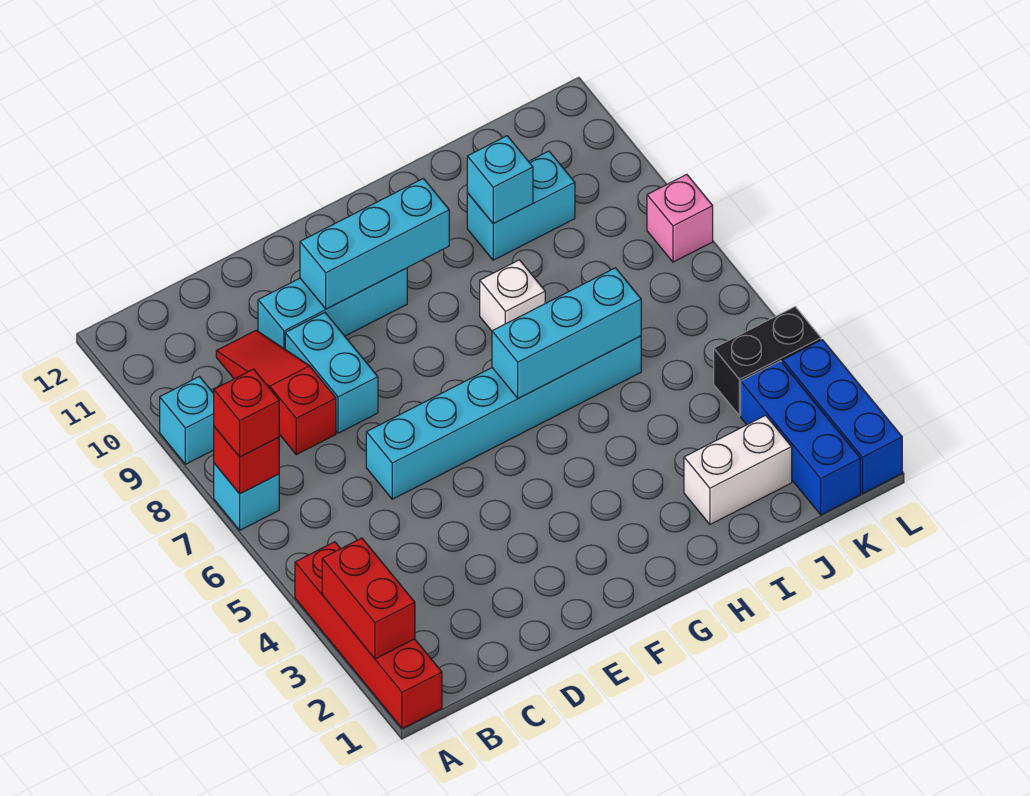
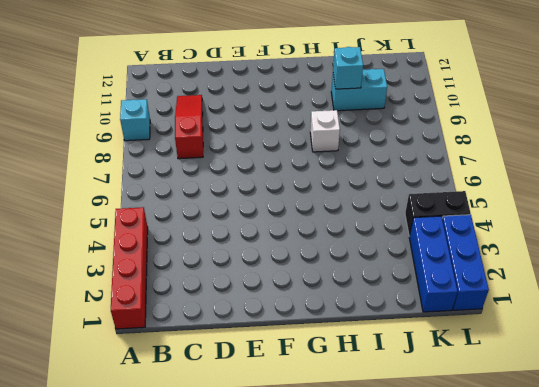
none -> cyan 1x1 brick [214,463,279,530]
none -> cyan 1x6 brick [366,336,641,499]
none -> cyan 1x2 brick [285,313,378,433]

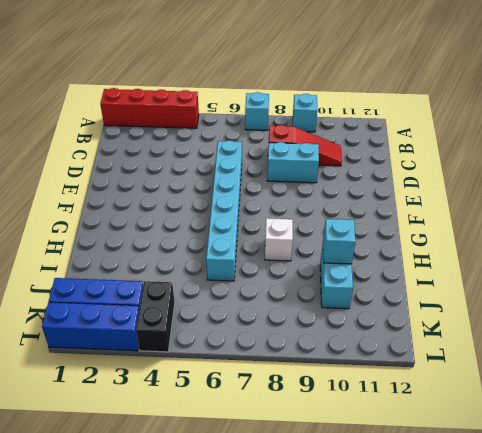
none -> cyan 1x3 brick [258,268,407,349]
none -> white 1x2 brick [684,415,792,524]
none -> pink 1x1 brick [647,174,713,262]

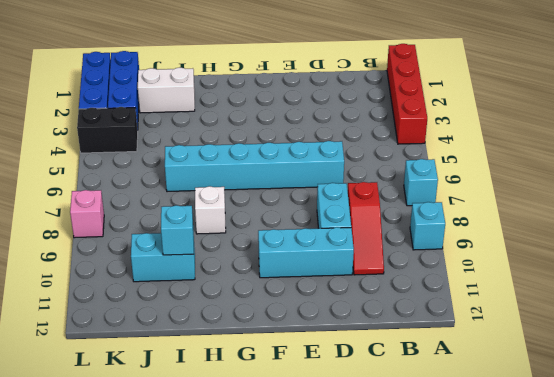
none -> red 1x2 brick [322,538,415,659]
none -> red 1x1 brick [214,427,279,494]
none -> cyan 1x3 brick [300,179,449,309]

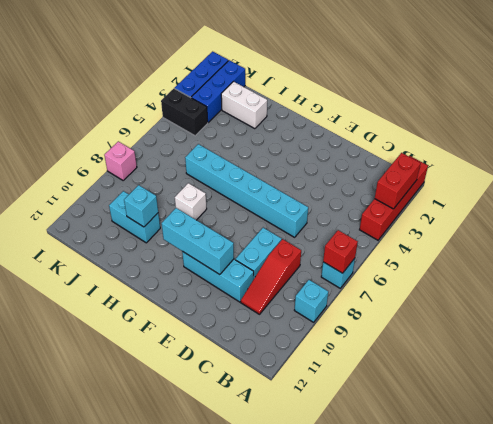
none -> cyan 1x3 brick [492,268,641,398]
none -> red 1x1 brick [214,369,279,457]

